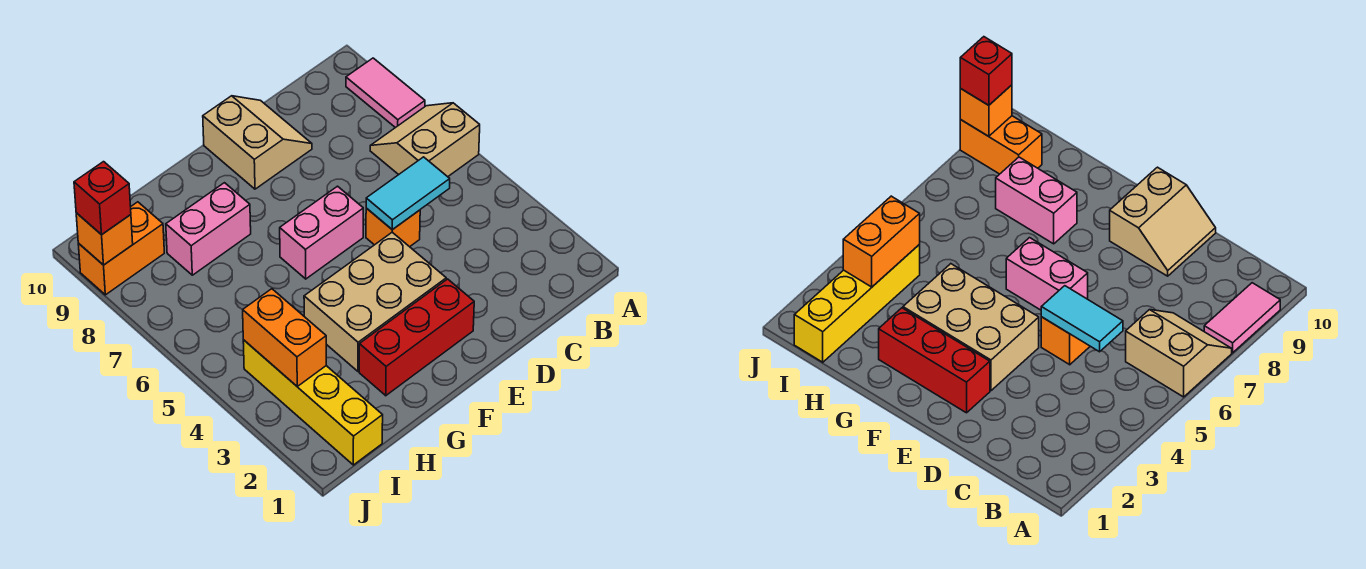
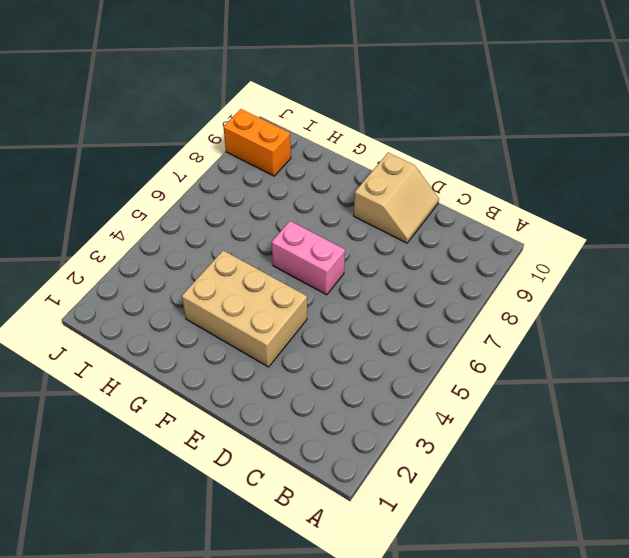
none -> tan 2x2 slope [370,103,480,177]
none -> pink 1x2 tile [346,58,425,128]
none -> orange 1x1 brick [366,208,420,247]

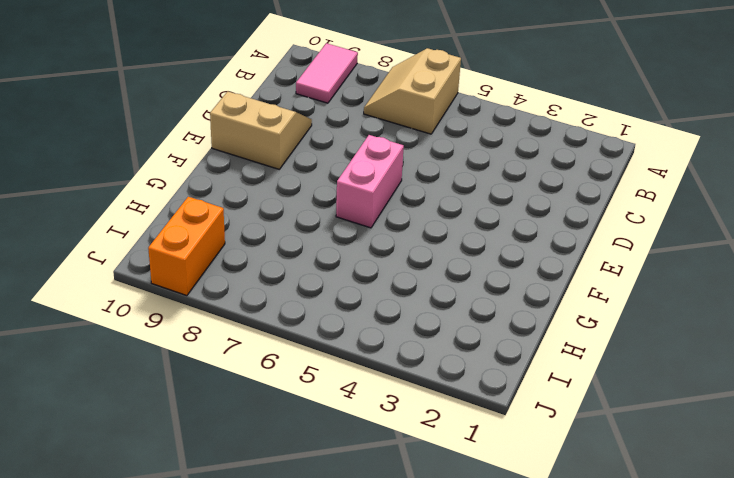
pink 1x2 tile [296,43,358,103] -> pink 1x2 tile turned to [346,58,425,128]
none -> orange 1x1 brick [366,208,420,247]
none -> red 1x3 brick [359,279,474,396]
none -> tan 2x3 brick [304,232,446,371]

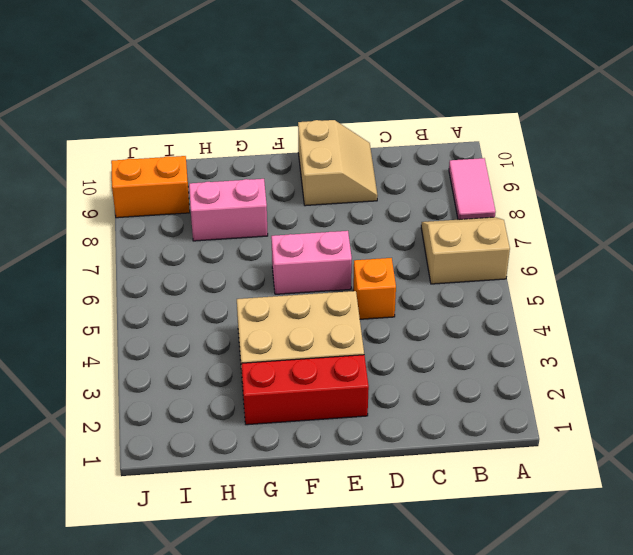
none -> yellow 1x4 brick [243,340,383,465]
none -> cyan 1x2 tile [366,157,450,230]
none -> orange 1x2 brick [243,289,326,386]

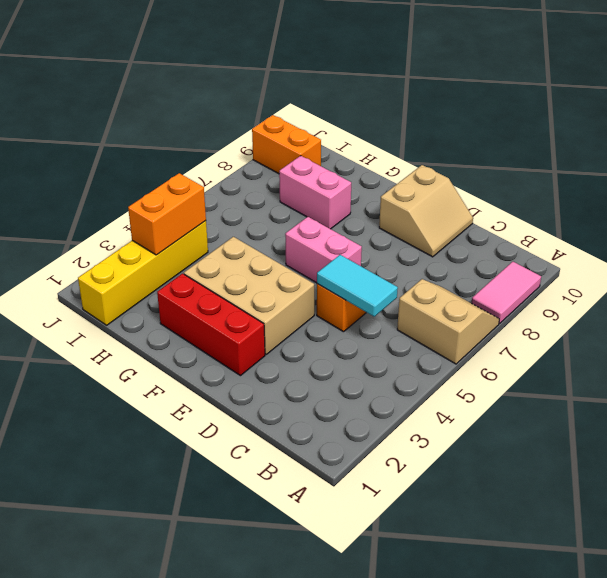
none -> orange 1x1 brick [76,213,133,265]
none -> red 1x1 brick [74,162,131,235]

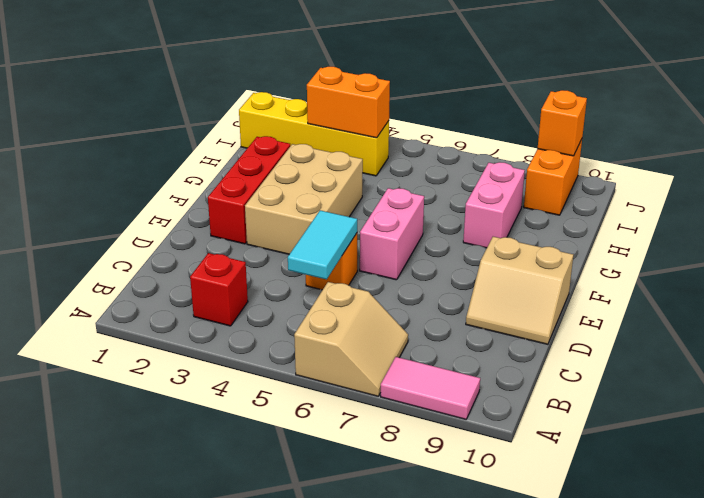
red 1x1 brick [190,253,248,326] -> red 1x1 brick moved to [74,162,131,235]

